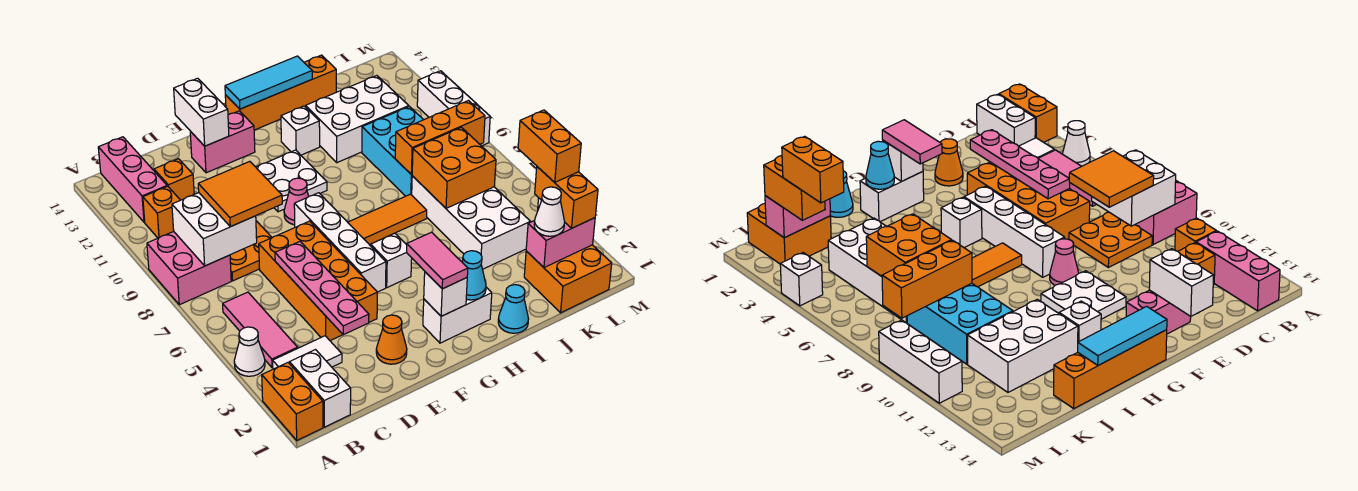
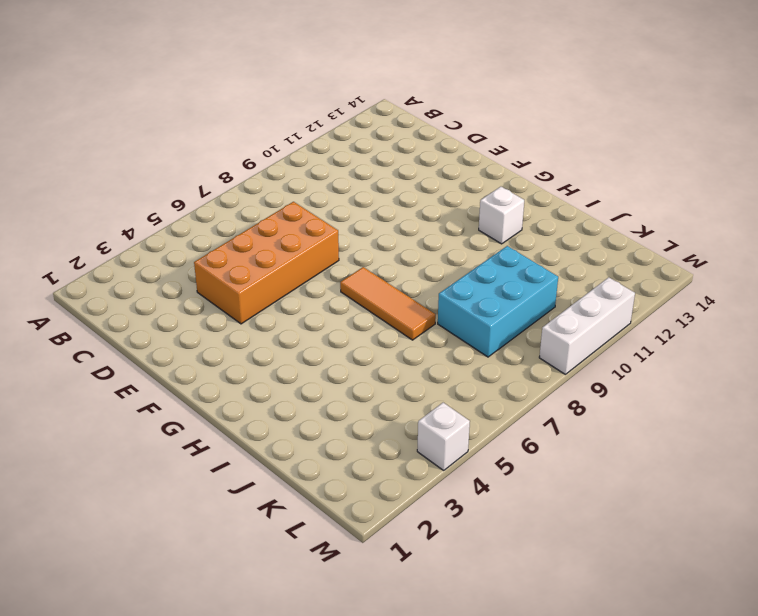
none -> orange 1x2 brick [262,363,323,440]
none -> white 1x1 cone [234,327,265,376]
none -> pink 2x2 brick [147,232,231,305]
none -> white 1x2 brick [290,350,351,427]

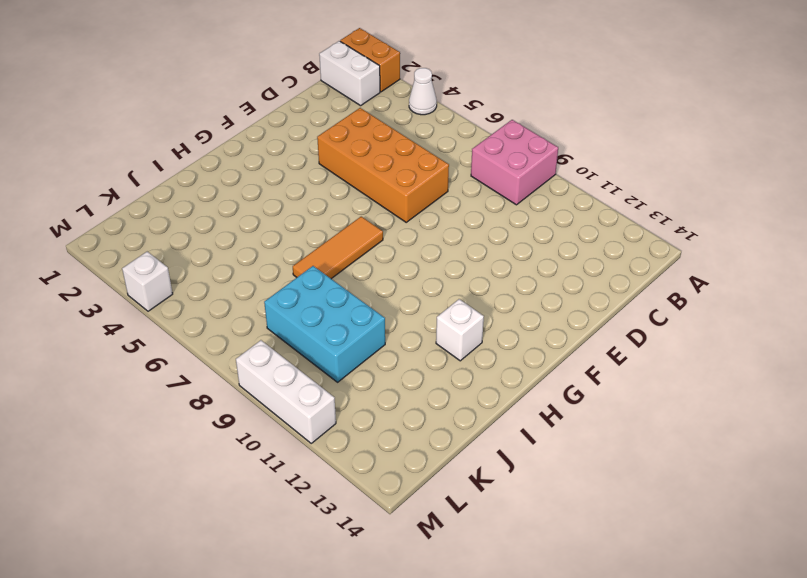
none -> white 1x2 tile [273,336,342,369]
none -> pink 1x3 tile [223,292,298,368]
none -> orange 1x1 brick [143,186,180,238]
none -> pink 1x3 brick [98,137,167,222]

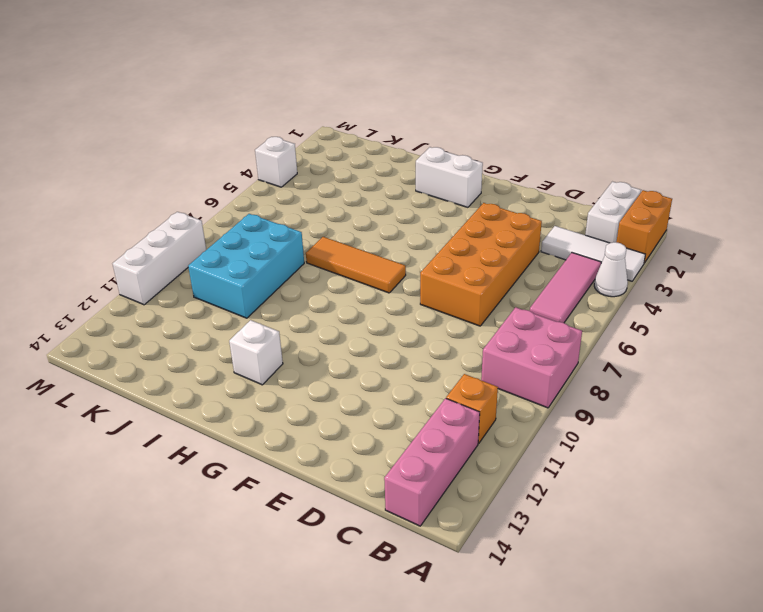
white 1x3 tile [541,226,645,281] -> white 1x2 tile [273,336,342,369]
none -> orange 2x2 plate [230,221,272,281]
none -> orange 1x1 brick [154,159,194,200]
none -> orange 1x1 cone [376,315,407,364]
none -> pink 1x2 brick [190,111,255,173]

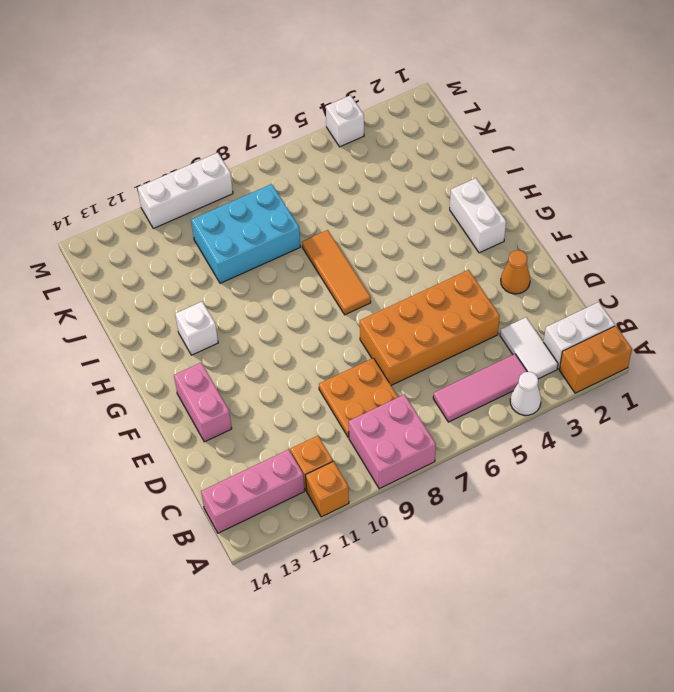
orange 1x1 brick [306,461,349,517] -> orange 1x1 brick moved to [154,159,194,200]
none -> white 1x4 brick [294,193,386,292]
none -> pink 1x1 cone [284,178,309,225]
none -> white 2x2 plate [256,150,327,212]
none -> white 1x1 brick [371,233,412,288]

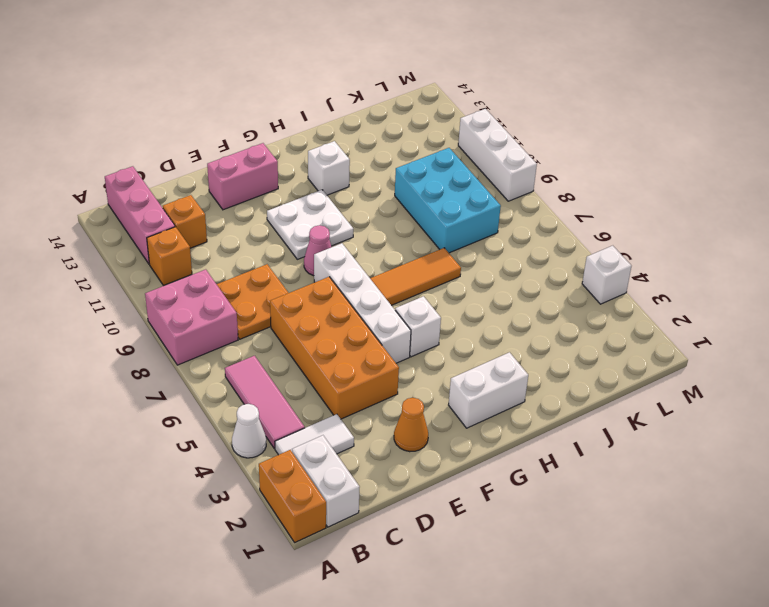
none -> orange 1x4 brick [225,55,336,130]
none -> cyan 1x1 cone [498,285,529,333]
none -> white 2x3 brick [306,76,409,163]
none -> white 2x4 brick [412,176,530,269]

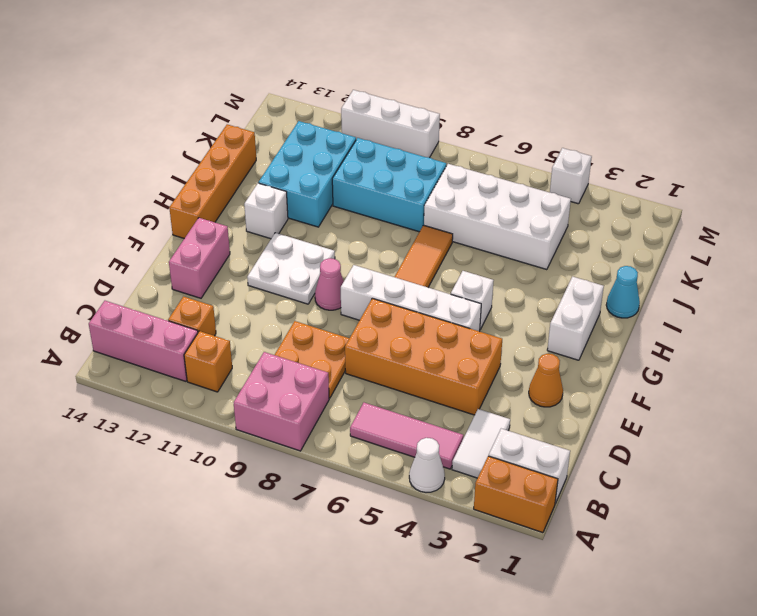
cyan 2x3 brick [259,121,356,227] -> white 2x3 brick [306,76,409,163]
none -> orange 2x2 brick [524,245,612,313]
none -> white 2x2 brick [172,193,257,266]
none -> pink 1x4 plate [275,242,369,335]
none -> white 1x2 brick [174,78,229,146]

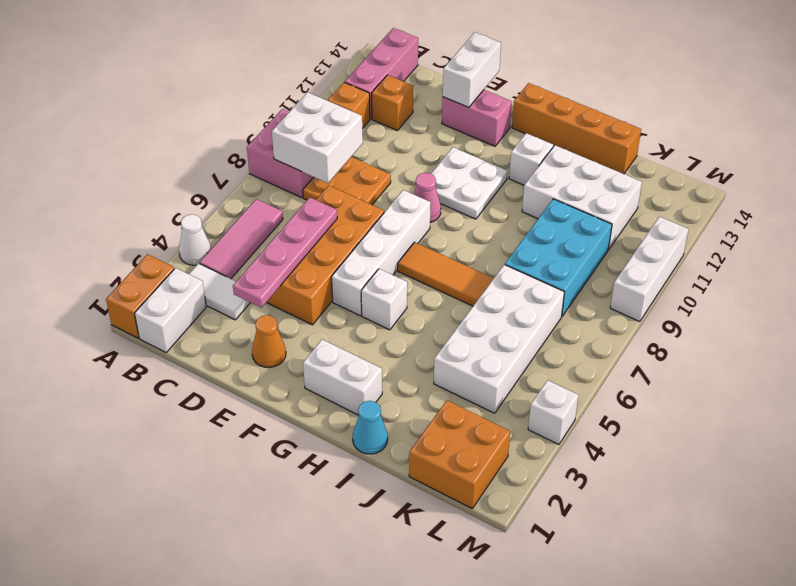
none -> white 1x1 brick [424,272,467,316]
none -> cyan 1x3 tile [225,56,312,109]
none -> cyan 1x1 cone [463,251,486,300]
none -> orange 2x2 brick [412,127,496,208]

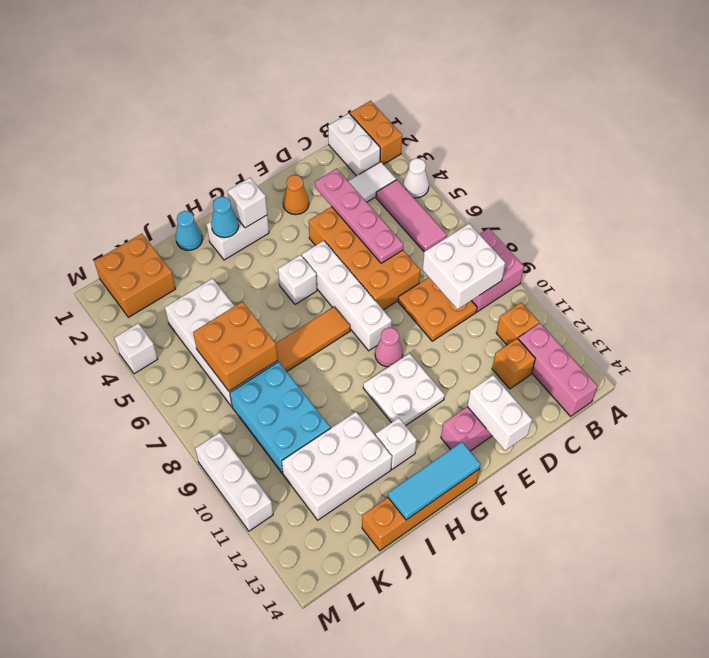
none -> orange 1x3 brick [395,101,485,175]
none -> pink 1x2 brick [526,218,595,268]
none -> orange 2x2 tile [198,161,282,227]
none -> pink 1x2 tile [406,232,468,289]

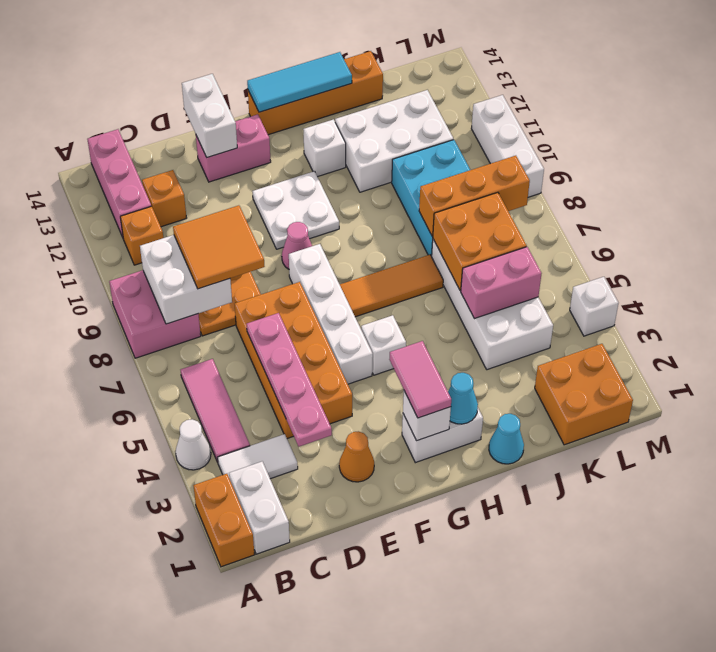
pink 1x2 brick [461,247,542,319] -> pink 1x2 brick moved to [526,218,595,268]
none -> white 1x1 cone [534,187,565,236]
none -> orange 1x2 brick [535,167,598,228]
none -> orange 1x2 brick [518,110,581,182]

